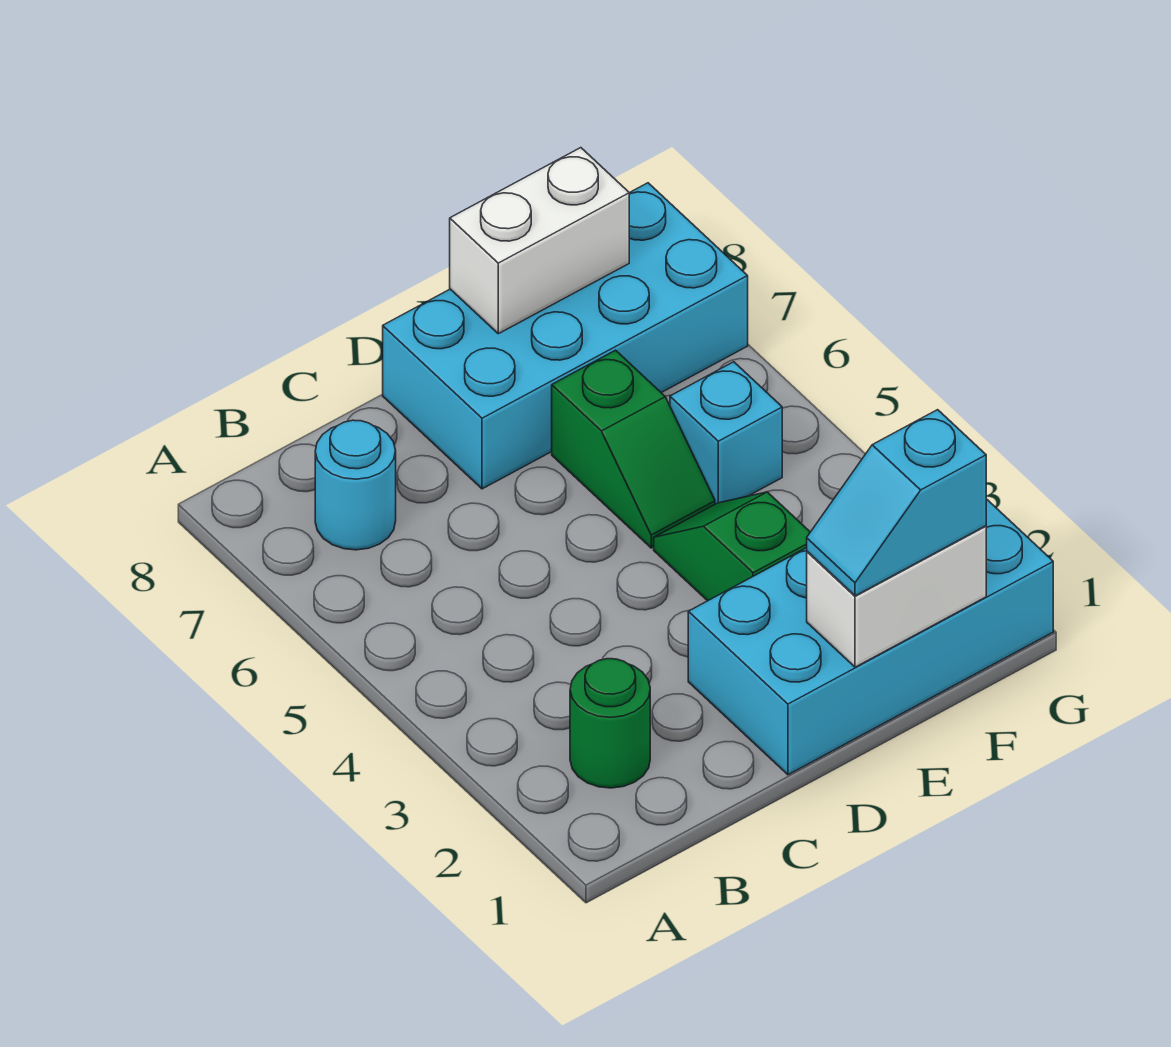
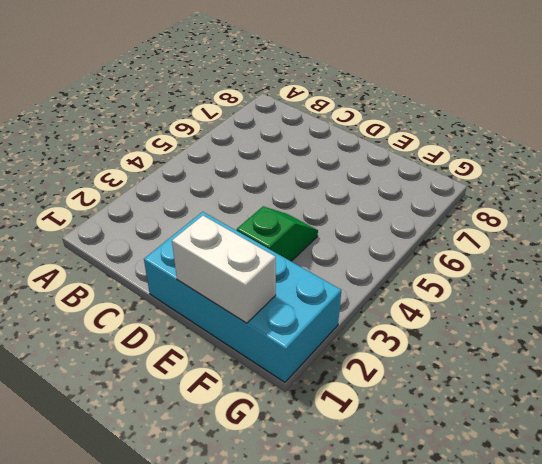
none -> green 1x1 round brick [570,659,650,788]
none -> cyan 1x1 round brick [315,420,396,550]

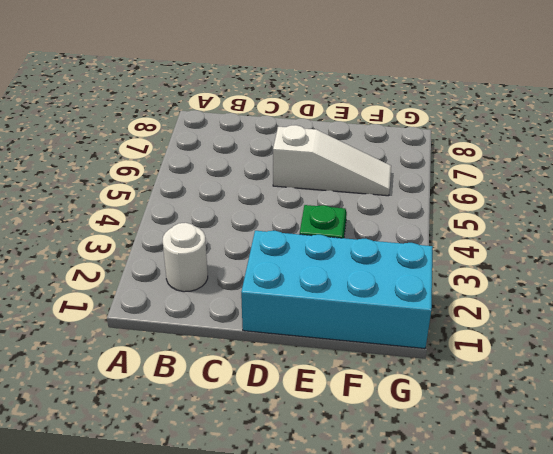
white 1x1 round brick [163,223,208,292] -> green 1x1 round brick [570,659,650,788]
white 1x3 slope [273,125,391,196] -> green 1x2 slope [552,350,715,548]
none -> cyan 1x1 round brick [315,420,396,550]
none -> cyan 2x4 brick [383,183,748,489]

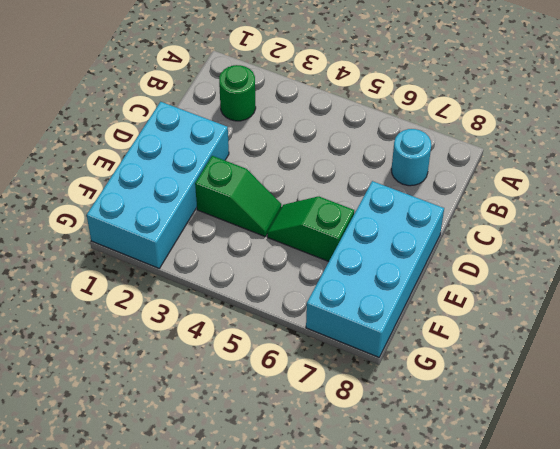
none -> cyan 1x1 brick [670,362,782,504]
none -> white 1x2 brick [807,526,986,667]

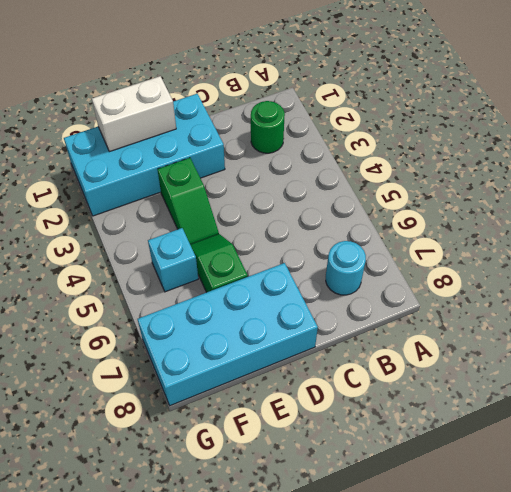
none -> white 1x2 brick [450,148,629,334]
none -> cyan 1x2 slope [807,410,986,596]

